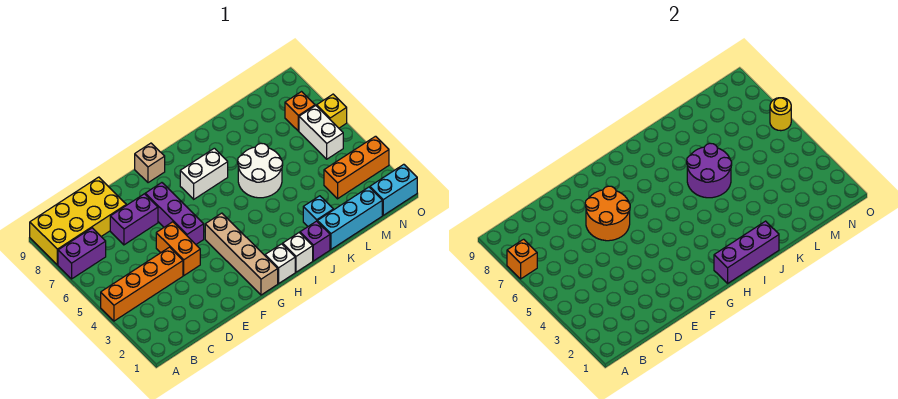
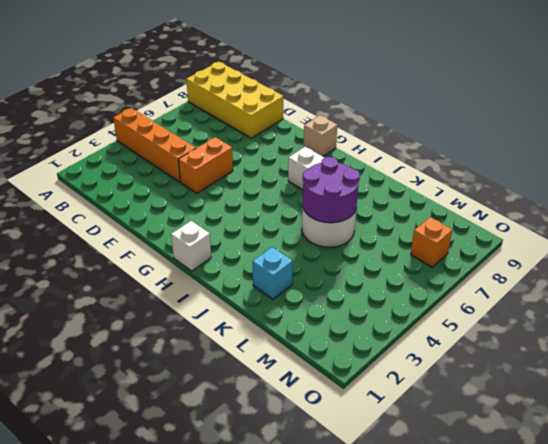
none -> purple 1x2 brick [58,228,106,279]
none -> purple 1x2 brick [110,194,158,245]
none -> purple 1x3 brick [145,183,204,244]

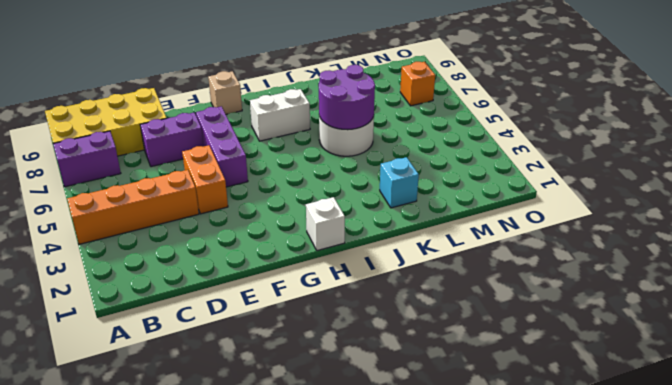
none -> tan 1x4 brick [205,213,278,295]
none -> white 1x1 brick [283,233,313,272]
none -> purple 1x1 brick [300,221,330,261]

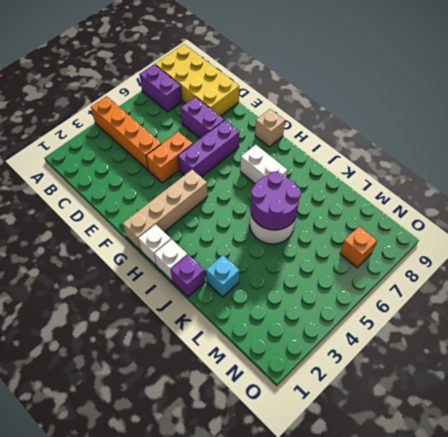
none -> cyan 1x3 brick [317,187,382,249]
none -> orange 1x3 brick [324,136,389,199]
none -> cyan 1x2 brick [370,164,417,215]

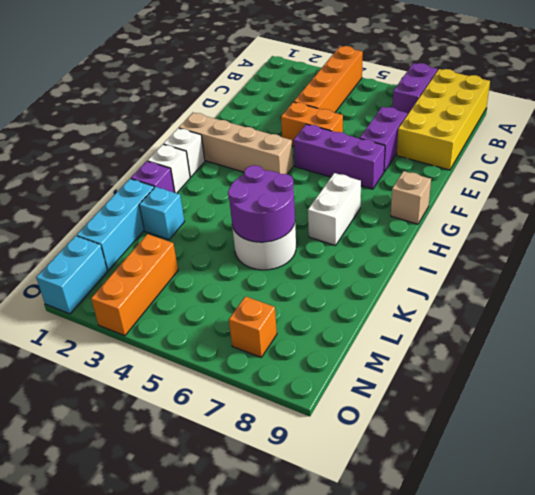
none -> white 1x2 brick [299,106,343,159]
none -> yellow 1x1 brick [317,94,347,128]
none -> orange 1x1 brick [507,239,537,279]

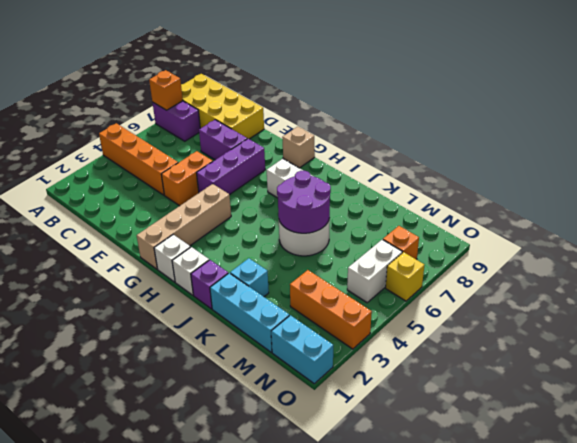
none -> orange 2x2 round brick [585,186,630,241]
none -> purple 1x3 brick [714,221,779,283]
none -> yellow 1x1 round brick [770,98,791,131]

